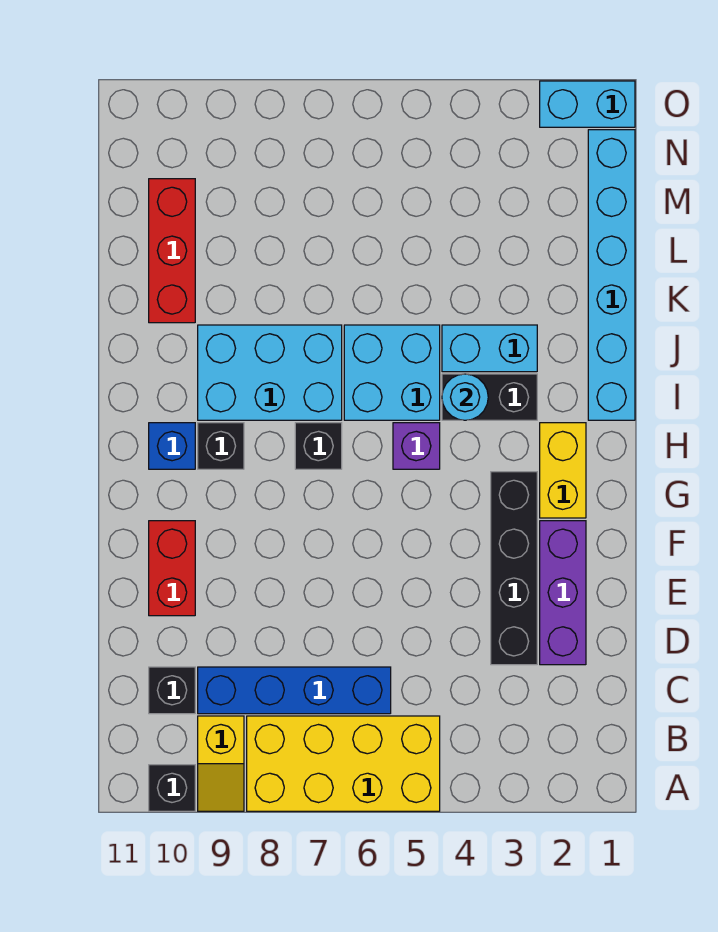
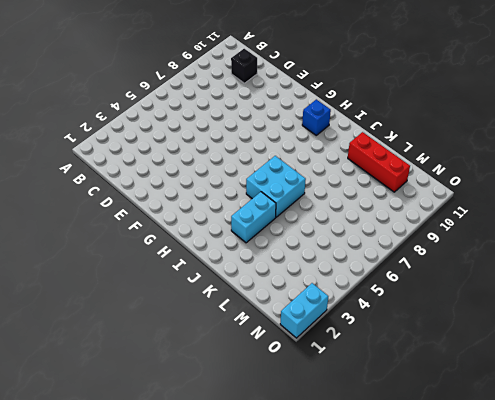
none -> yellow 2x4 brick [247,716,440,811]
none -> yellow 1x2 slope [198,716,244,811]
none -> black 1x1 brick [149,765,195,811]

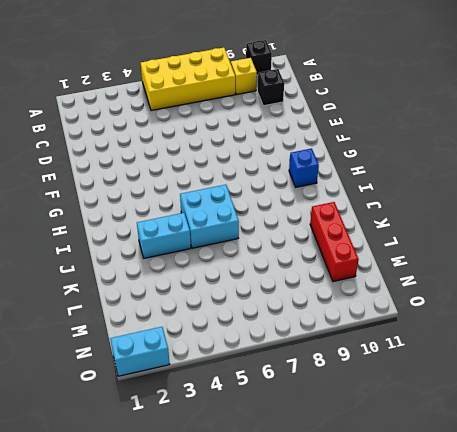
none -> blue 1x4 brick [198,667,391,714]
none -> purple 1x3 brick [540,521,586,665]
none -> black 1x4 brick [491,472,537,665]

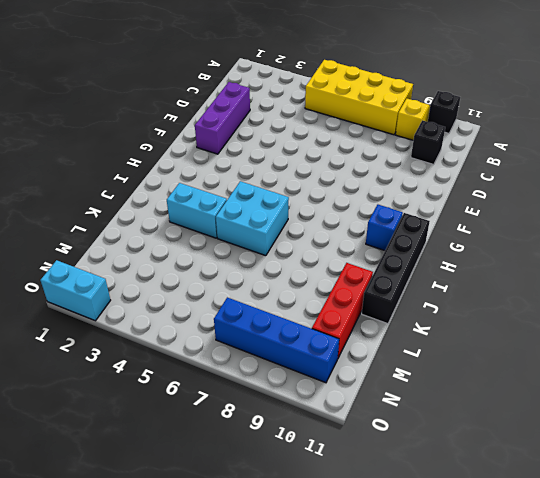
black 1x4 brick [362,213,430,324] -> black 1x4 brick moved to [491,472,537,665]
blue 1x4 brick [214,297,339,383] -> blue 1x4 brick moved to [198,667,391,714]
none -> red 1x2 brick [149,521,195,616]
none -> yellow 1x2 brick [540,423,586,518]
none -> purple 1x1 brick [393,423,440,469]

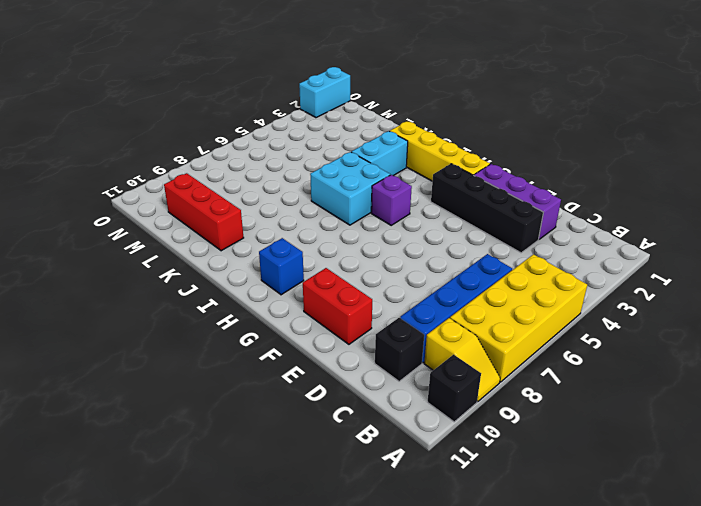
yellow 1x4 brick [390,122,490,181] -> yellow 1x2 brick [540,423,586,518]
none -> black 1x1 brick [295,423,342,469]
none -> black 1x1 brick [198,423,244,469]
none -> cyan 1x6 brick [588,130,635,420]

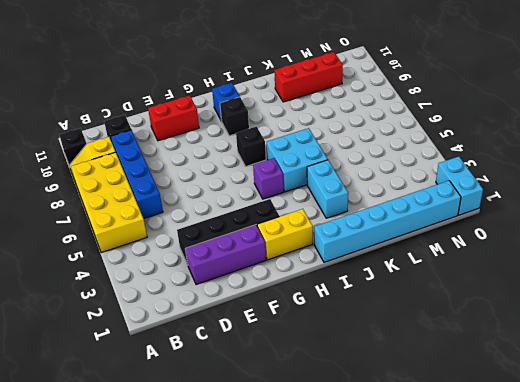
none -> black 1x2 brick [442,374,537,420]
none -> cyan 2x3 brick [198,325,342,420]
none -> cyan 1x1 round brick [442,374,488,420]

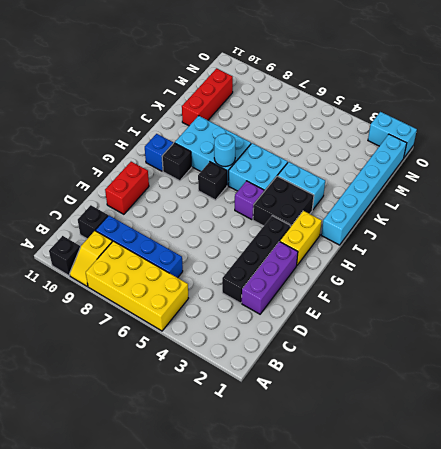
black 2x2 brick [253,176,314,227] -> black 1x2 brick [442,374,537,420]
cyan 1x1 round brick [214,134,236,167] -> cyan 1x1 round brick moved to [442,374,488,420]

